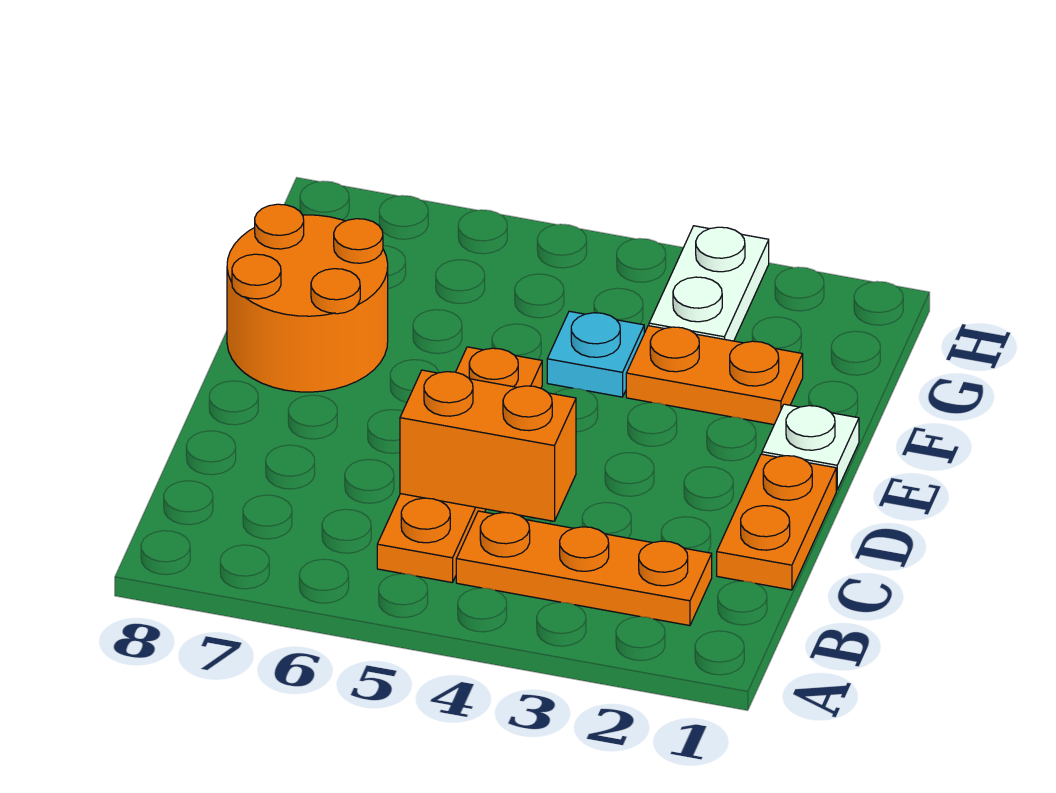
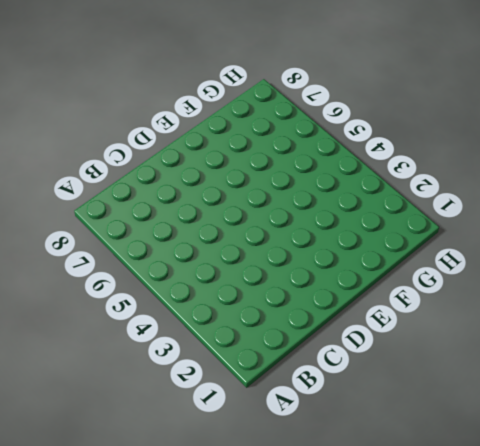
none -> orange 1x3 plate [456,511,712,626]
none -> orange 1x4 plate [377,347,542,583]

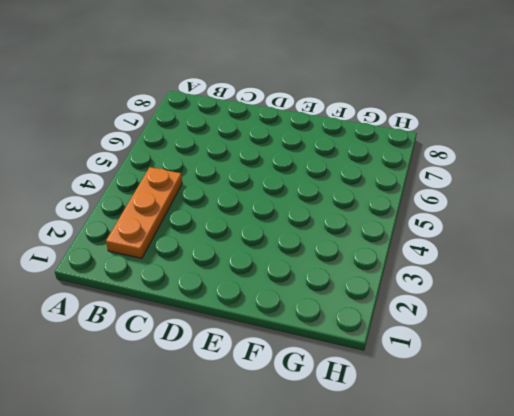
none -> orange 1x4 plate [377,347,542,583]
none -> orange 1x2 plate [717,454,836,590]

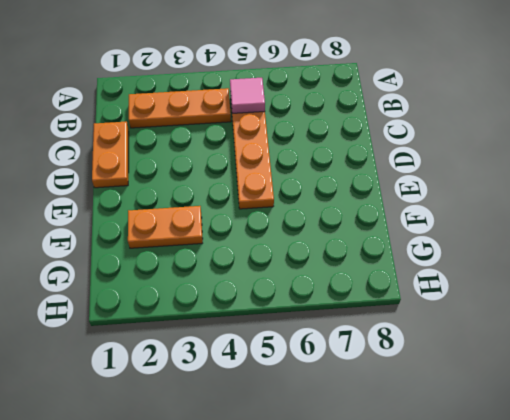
pink 1x1 tile [230,78,265,113] -> none
none -> white 1x1 plate [762,404,859,490]
none -> orange 2x2 round brick [227,204,388,392]

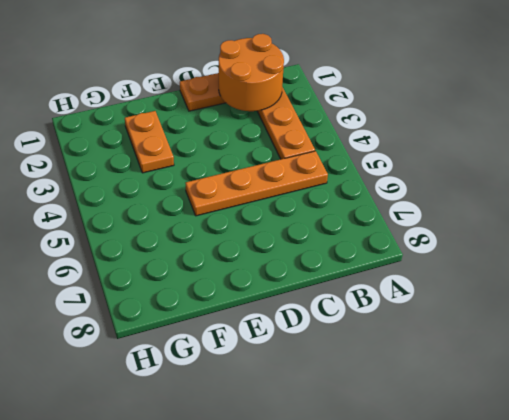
orange 2x2 round brick [219,34,284,111] -> orange 2x2 round brick moved to [227,204,388,392]
none -> white 1x1 plate [762,404,859,490]
none -> cyan 1x1 plate [547,311,644,397]

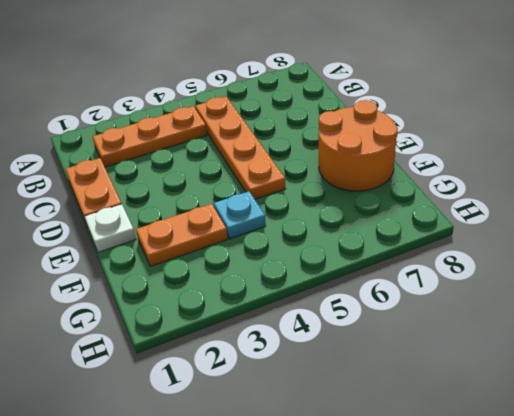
none -> white 1x2 plate [649,226,769,341]
none -> orange 1x2 brick [400,370,576,521]

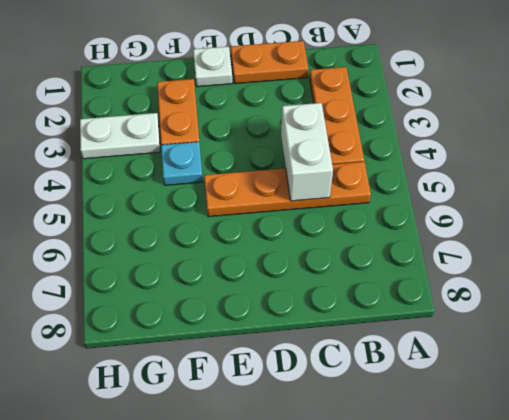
white 1x2 brick [281,103,333,201] -> orange 1x2 brick [400,370,576,521]
none -> orange 2x2 round brick [227,204,388,392]

